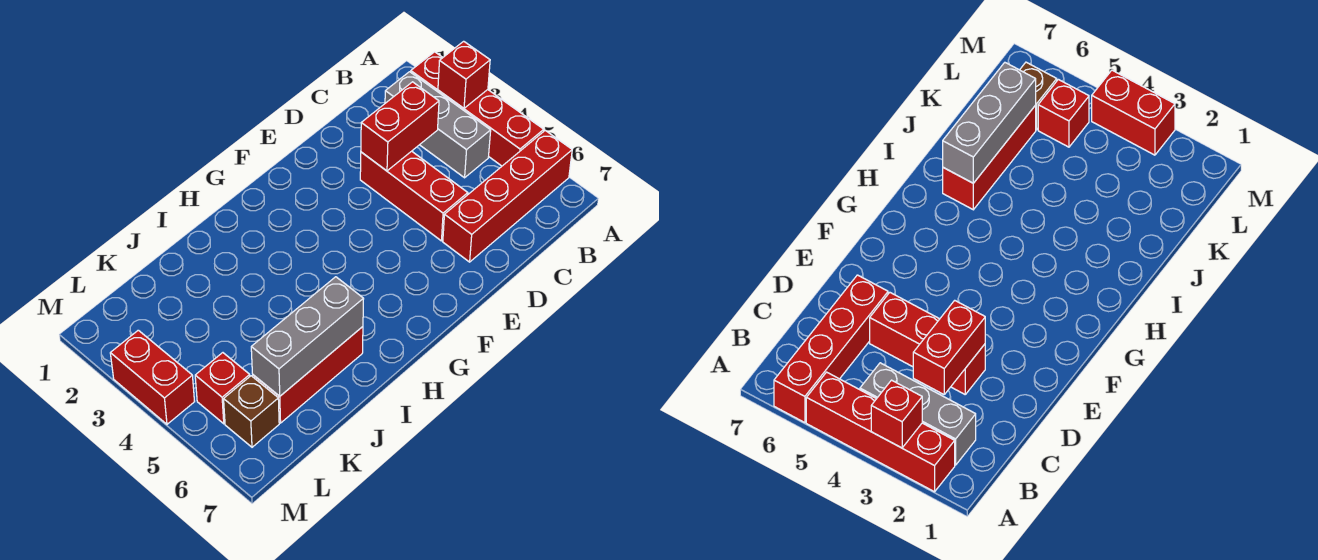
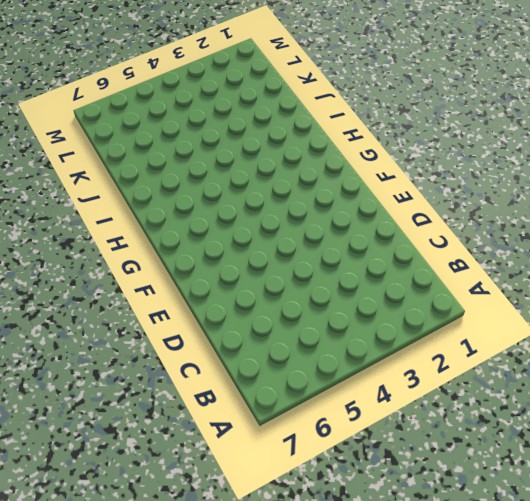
none -> red 1x4 brick [411,52,544,166]
none -> red 1x4 brick [443,130,572,262]

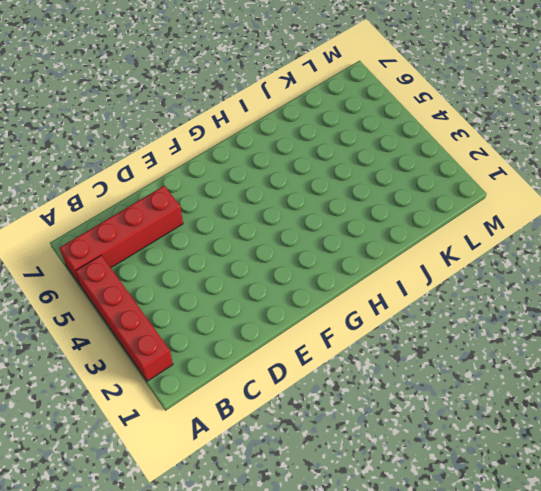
none -> grey 1x3 brick [385,72,491,178]
none -> red 1x3 brick [360,151,468,241]

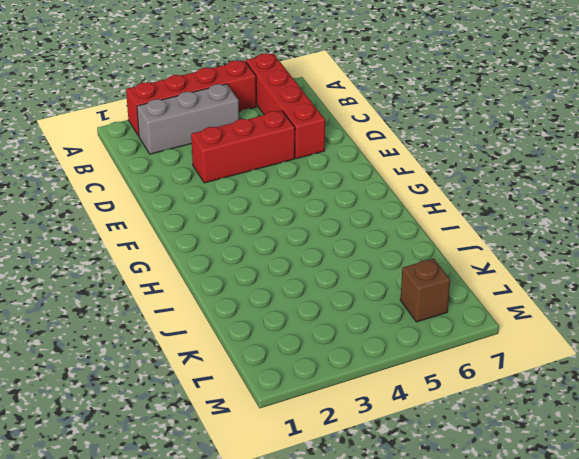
none -> red 1x3 brick [253,327,363,423]
none -> red 1x1 brick [195,353,250,424]

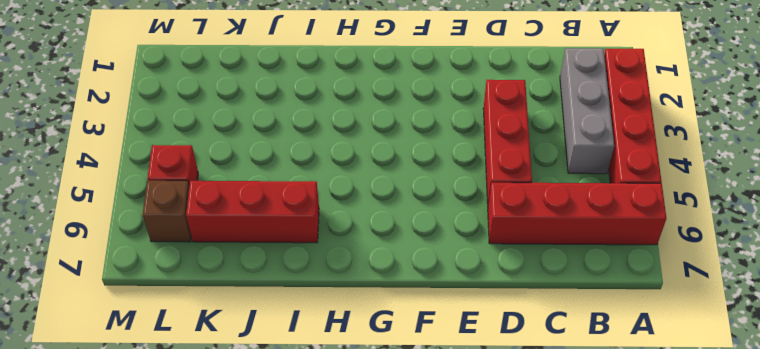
none -> red 1x2 brick [110,330,195,424]
none -> red 1x1 brick [438,41,490,108]

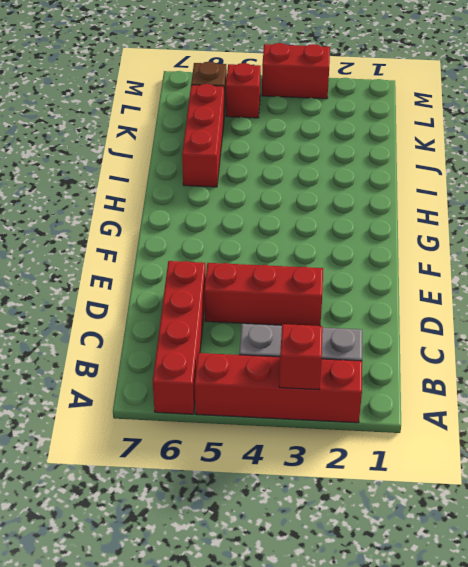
none -> red 1x2 brick [361,82,439,171]
none -> grey 1x3 brick [251,277,364,396]

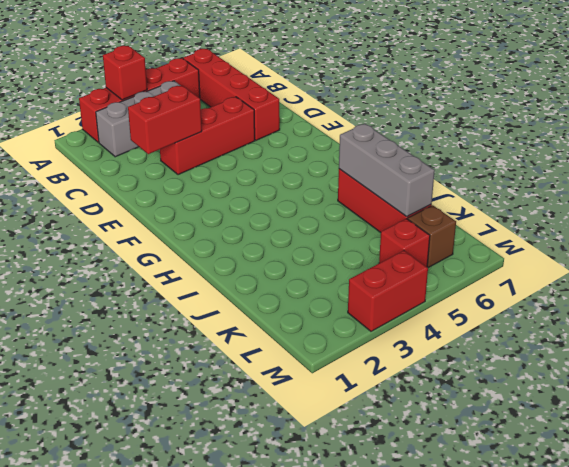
red 1x2 brick [128,85,202,154] -> red 1x2 brick turned to [361,82,439,171]

